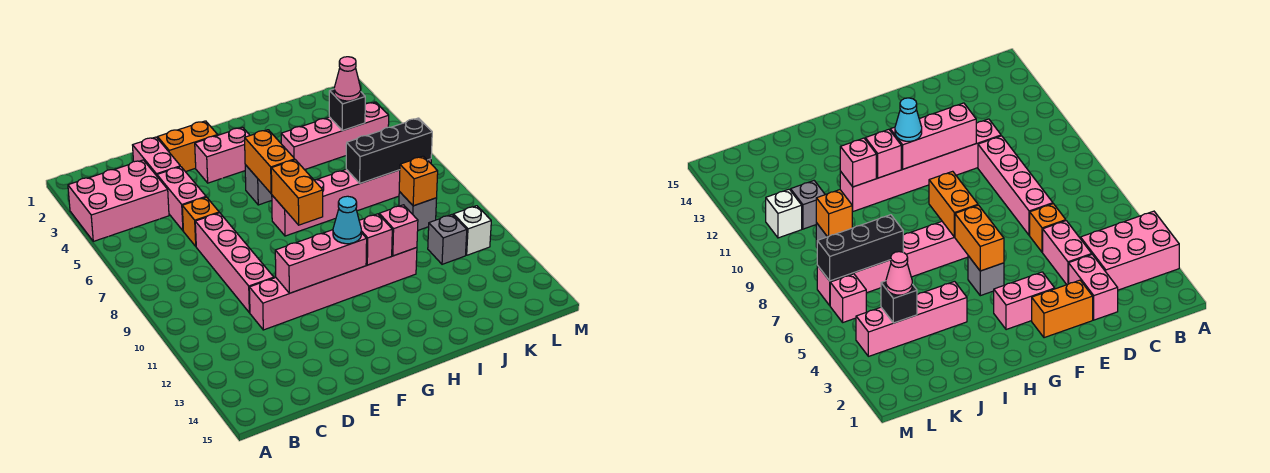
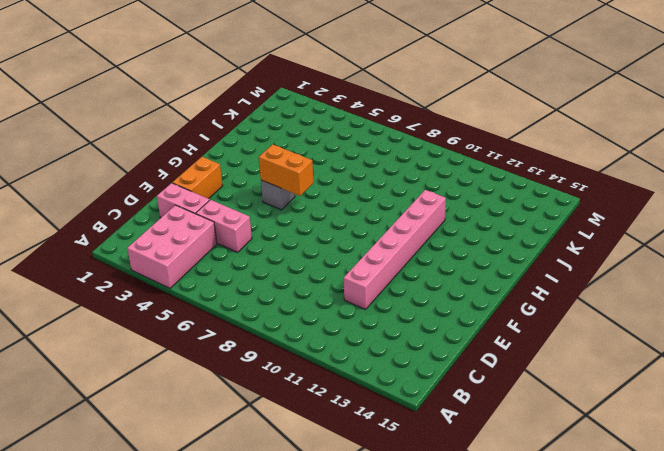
none -> orange 1x1 brick [182,197,219,246]
none -> pink 1x4 brick [195,213,274,313]
none -> pink 1x2 brick [195,127,250,183]

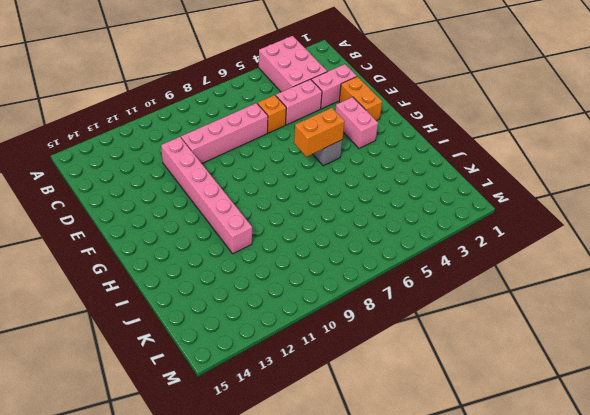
none -> pink 1x6 brick [272,159,431,236]
none -> pink 1x4 brick [281,102,389,170]
none -> grey 1x1 brick [399,192,437,230]

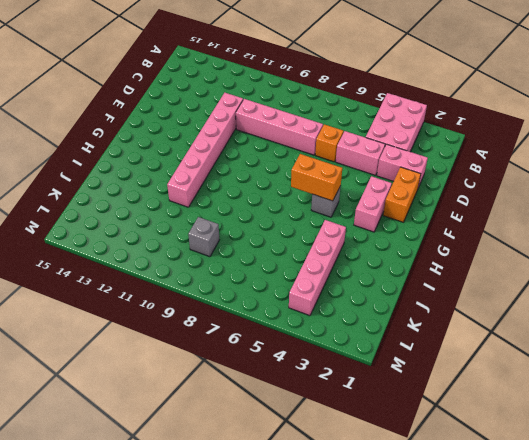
none -> pink 1x6 brick [272,159,431,236]
none -> grey 1x1 brick [428,215,467,264]
none -> pink 1x1 brick [830,274,866,322]

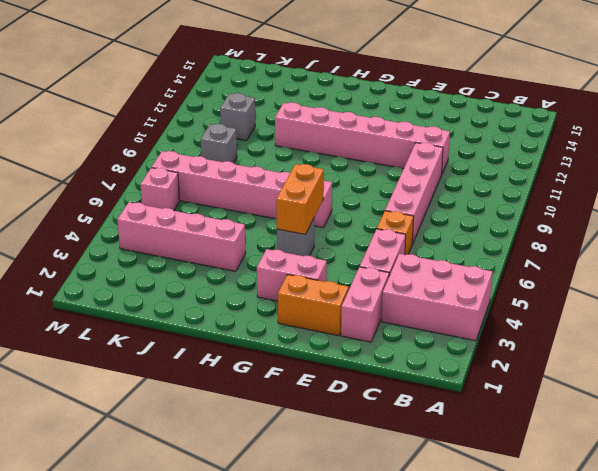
none -> white 1x1 brick [453,206,491,255]
none -> pink 1x3 brick [275,230,367,293]
none -> orange 1x2 brick [271,160,323,225]

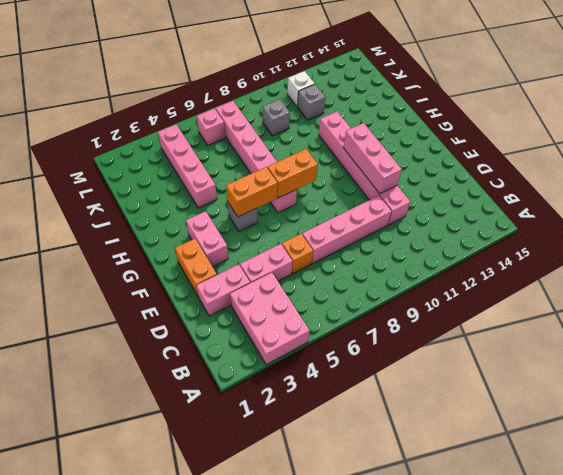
none -> pink 1x1 brick [359,214,392,265]
none -> pink 1x1 brick [379,205,418,256]
none -> black 1x3 brick [346,118,432,183]

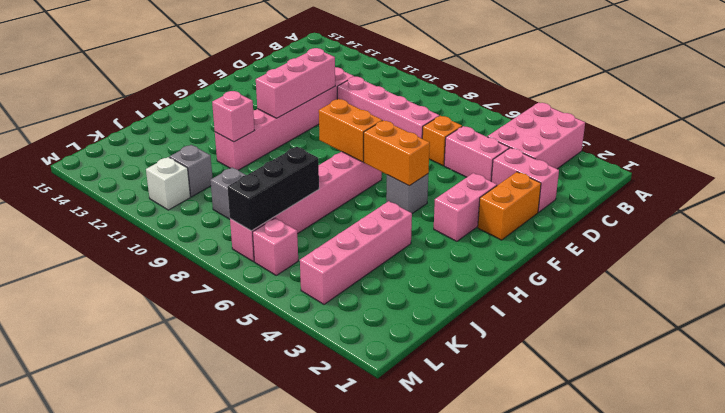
none -> pink 1x1 brick [359,214,392,265]
none -> black 1x1 brick [329,89,365,131]
none -> orange 1x1 brick [399,156,438,206]

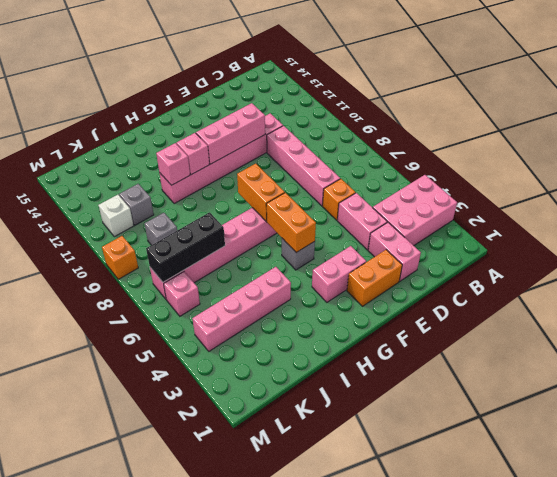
orange 1x1 brick [102,236,138,279] -> orange 1x1 brick moved to [399,156,438,206]
none -> black 1x1 brick [329,89,365,131]
none -> cyan 1x1 cone [333,196,361,244]
none -> pink 1x1 cone [334,57,361,101]

